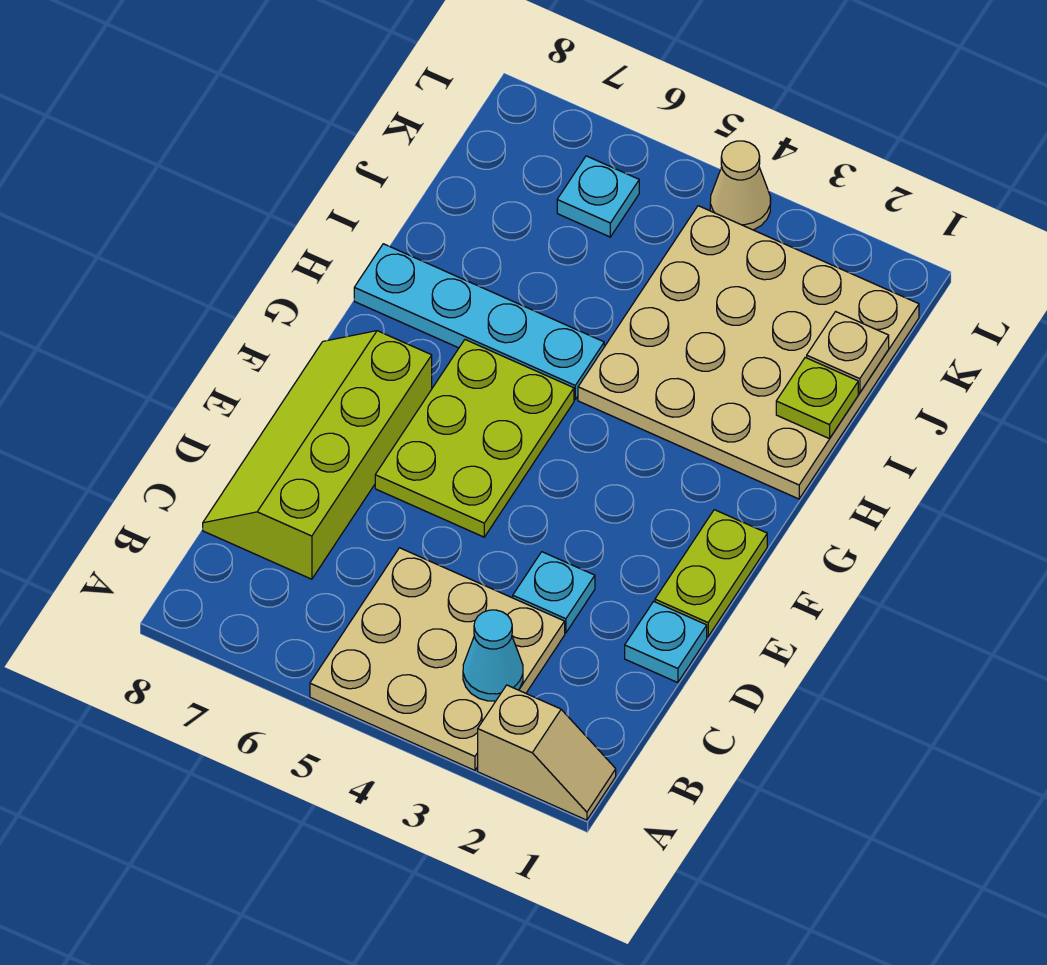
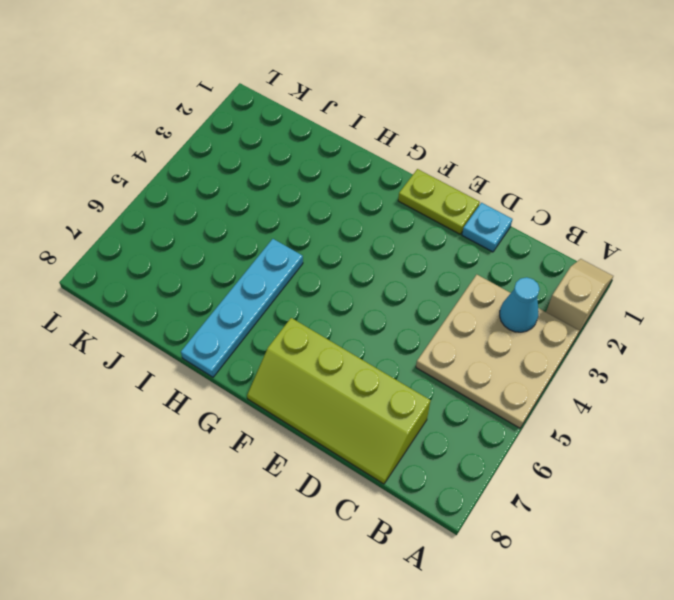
none -> cyan 1x1 plate [513,552,595,633]
none -> lime 2x3 plate [375,340,574,537]
none -> tan 4x4 plate [578,206,919,499]

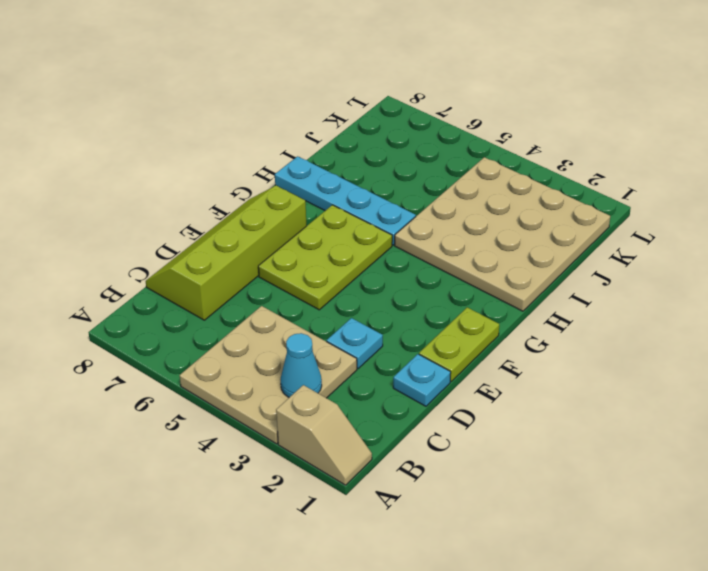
none -> cyan 1x1 plate [557,156,639,237]
none -> tan 1x1 cone [710,141,771,230]
none -> lime 1x1 plate [776,357,858,439]

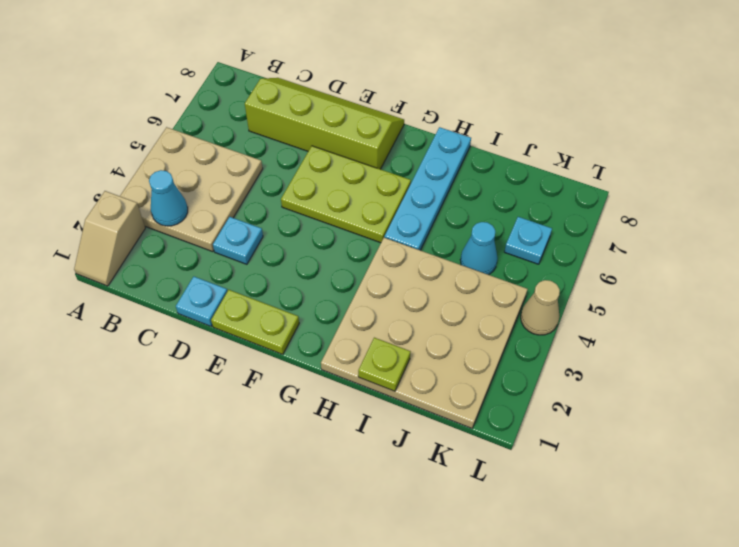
cyan 1x1 cone [460,222,498,275] -> none
none -> tan 1x1 plate [807,312,889,393]

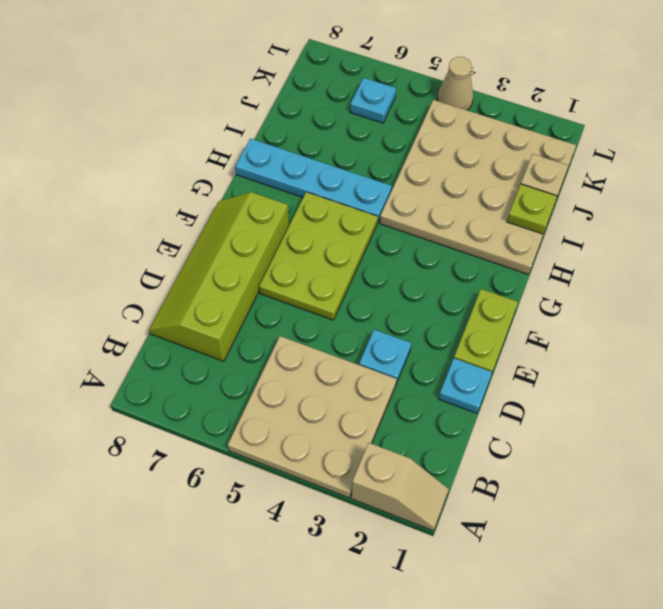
none -> cyan 1x1 cone [463,610,523,701]

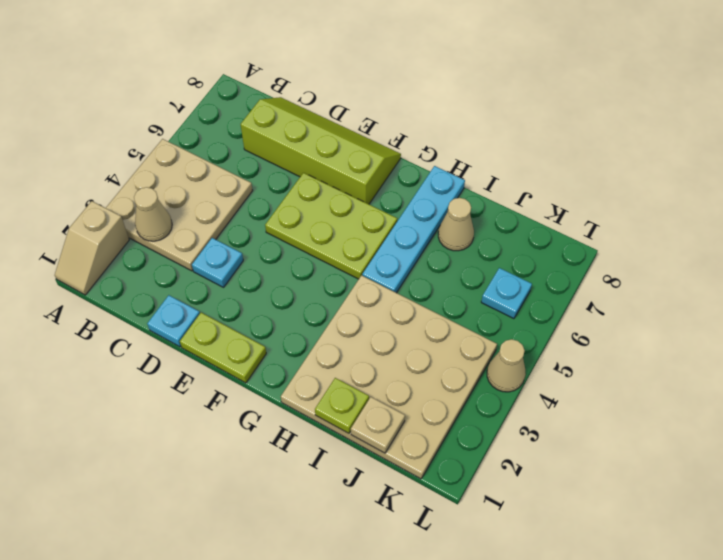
tan 1x1 cone [134,187,172,241] -> cyan 1x1 cone [463,610,523,701]
tan 1x1 cone [438,198,474,251] -> none

